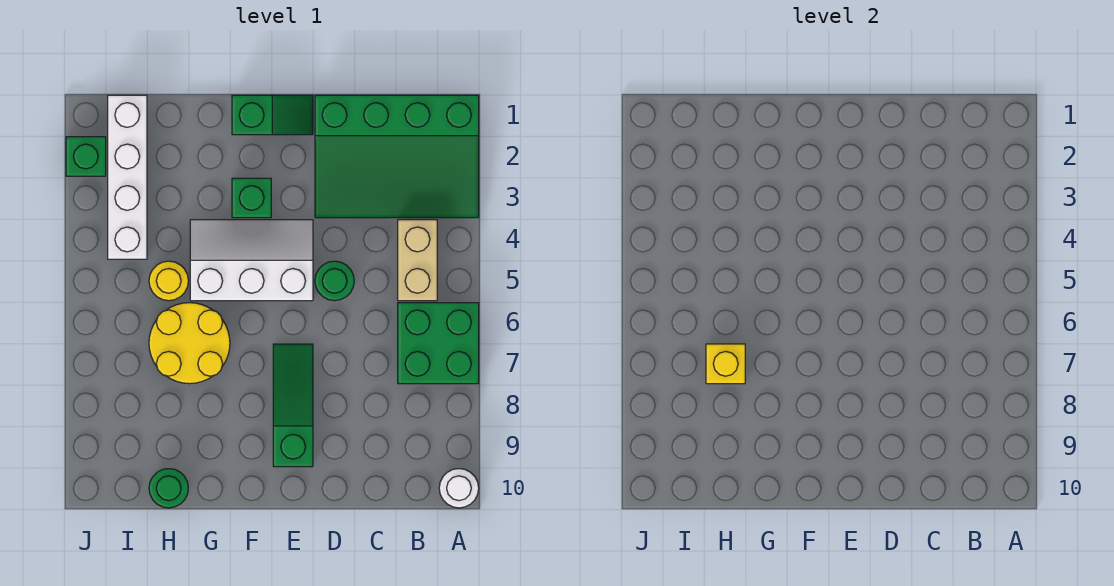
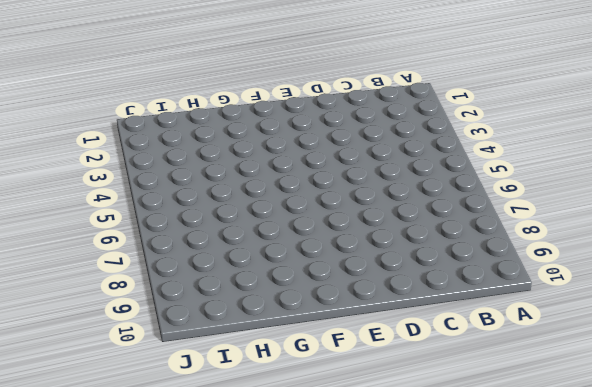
none -> green 3x4 slope [315,95,479,218]
none -> green 2x2 brick [398,303,479,384]
none -> white 1x1 round brick [439,469,479,508]

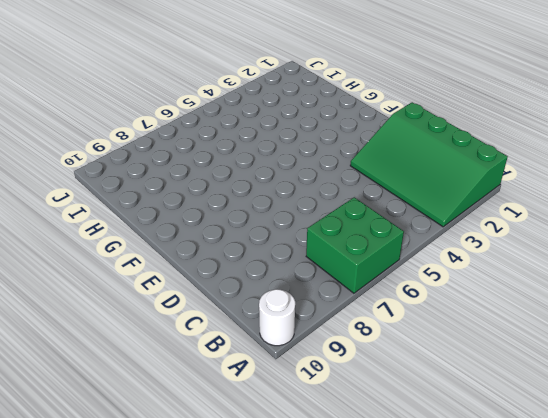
none -> tan 1x2 brick [398,220,437,301]
none -> green 1x1 round brick [315,261,354,301]
none -> green 1x2 slope [232,95,313,135]

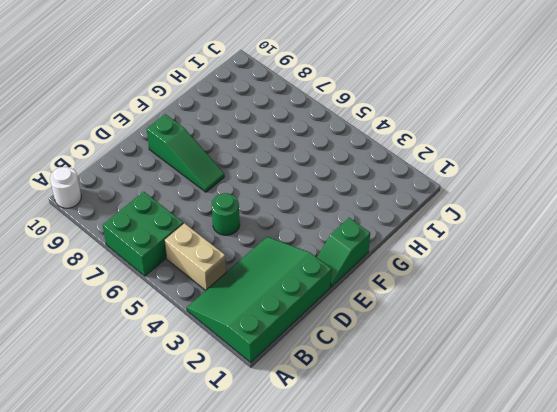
none -> white 2x3 slope [190,220,313,301]
none -> green 1x1 brick [232,178,271,218]
none -> yellow 2x2 round brick [149,303,230,384]

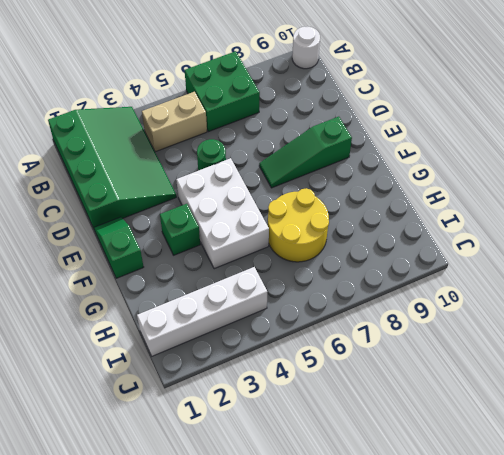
white 2x3 brick [176,158,269,269] -> white 2x3 slope [190,220,313,301]
none -> yellow 1x1 round brick [149,261,188,301]
none -> green 1x1 round brick [149,469,188,508]
none -> green 1x1 brick [66,137,106,176]

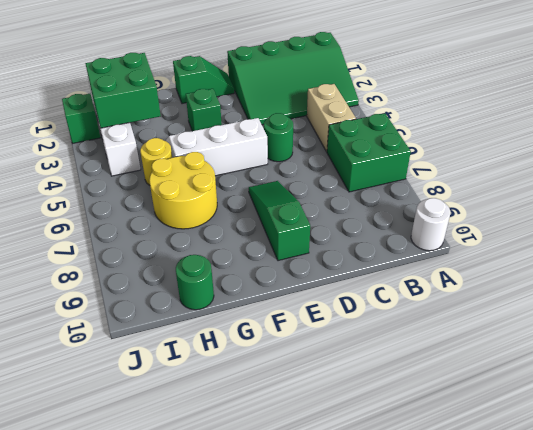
green 2x2 brick [85,53,161,128] -> none
none -> yellow 1x1 brick [706,344,745,384]

